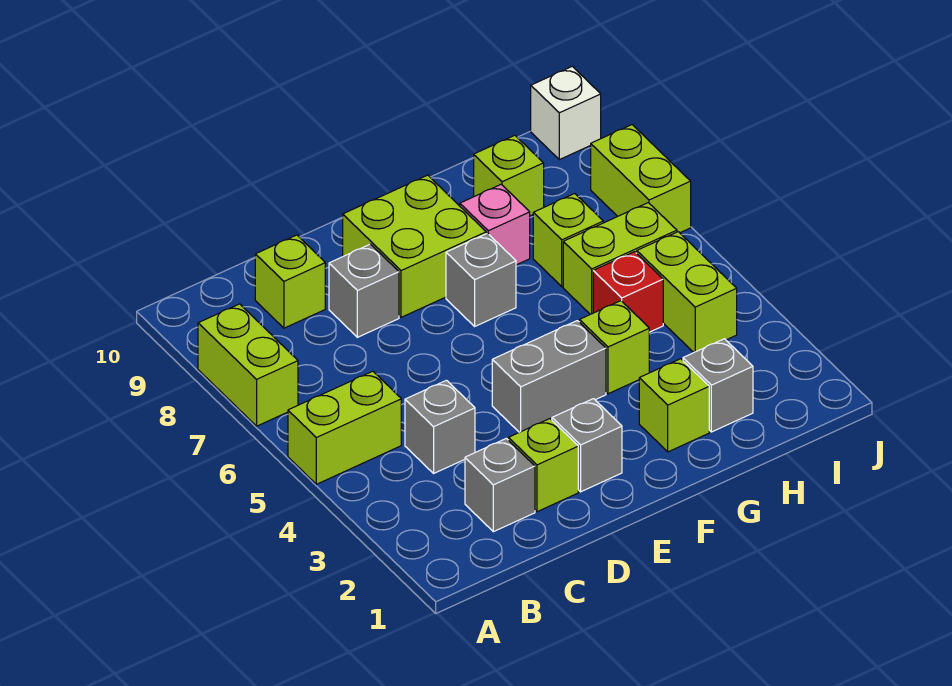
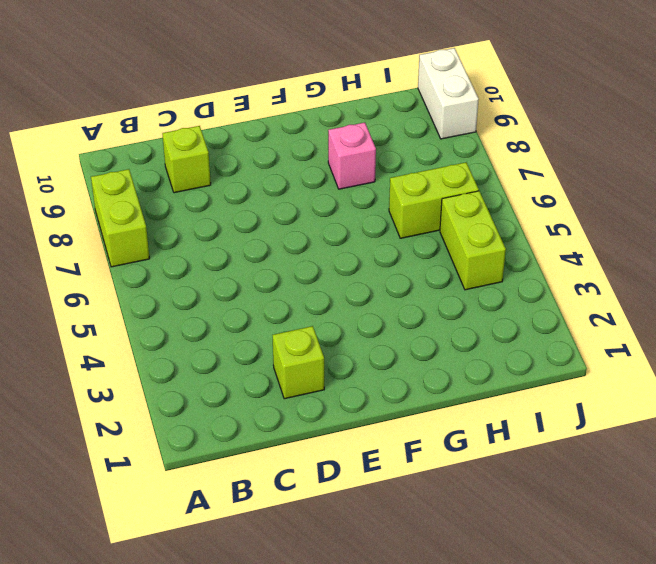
white 1x2 brick [418,48,479,139] -> white 1x1 brick [531,66,601,160]
none -> lime 1x2 brick [288,371,401,484]
none -> grey 1x1 brick [465,438,535,532]
none -> grey 1x1 brick [405,380,475,473]

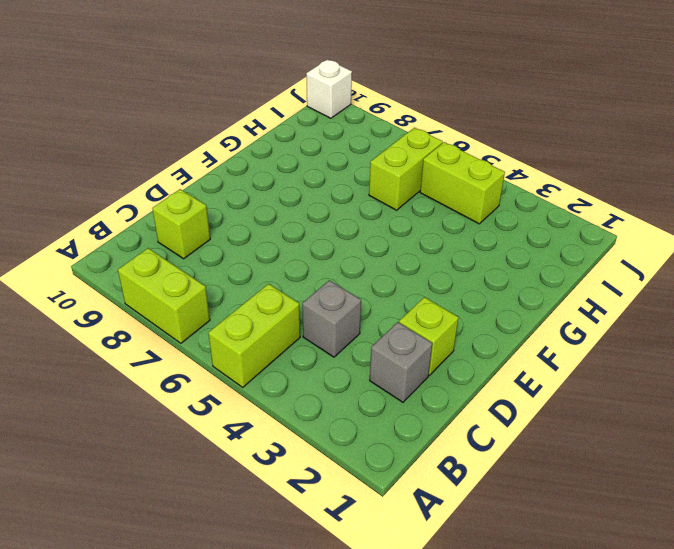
none -> grey 1x1 brick [329,244,399,337]
none -> grey 1x1 brick [552,399,622,492]
none -> grey 1x2 brick [492,321,606,432]

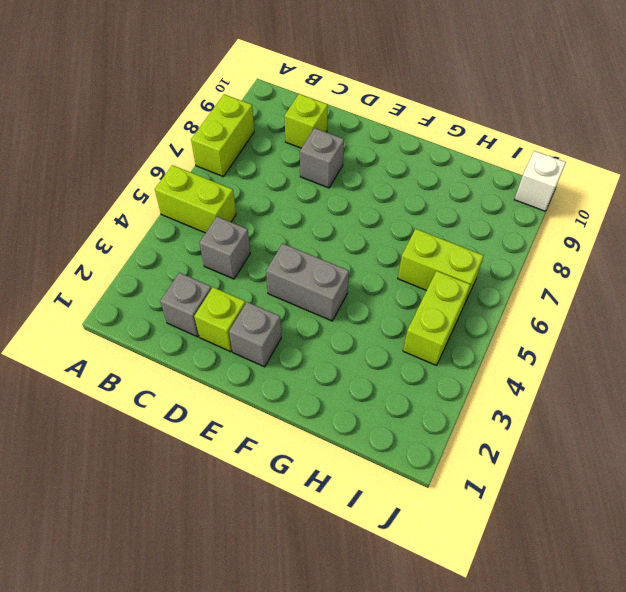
none -> lime 2x2 brick [343,175,486,317]
none -> grey 1x1 brick [446,233,516,326]
none -> lime 1x1 brick [639,359,709,452]

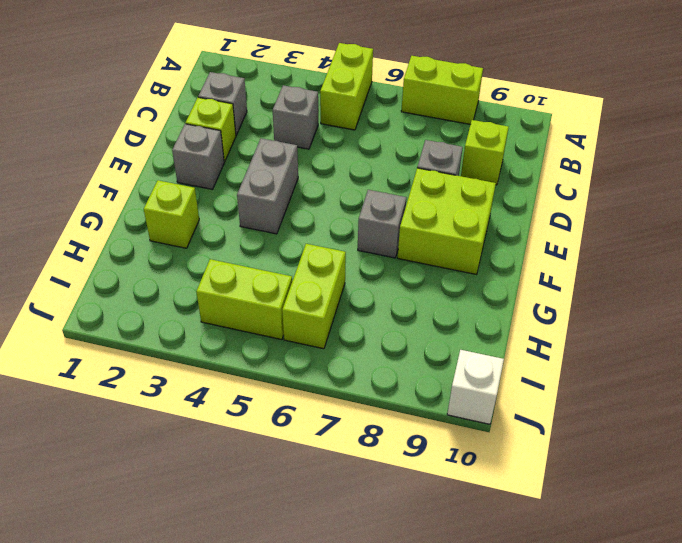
none -> lime 1x1 brick [579,301,649,394]
none -> pink 1x1 brick [460,184,530,265]
none -> grey 1x1 brick [683,339,753,432]

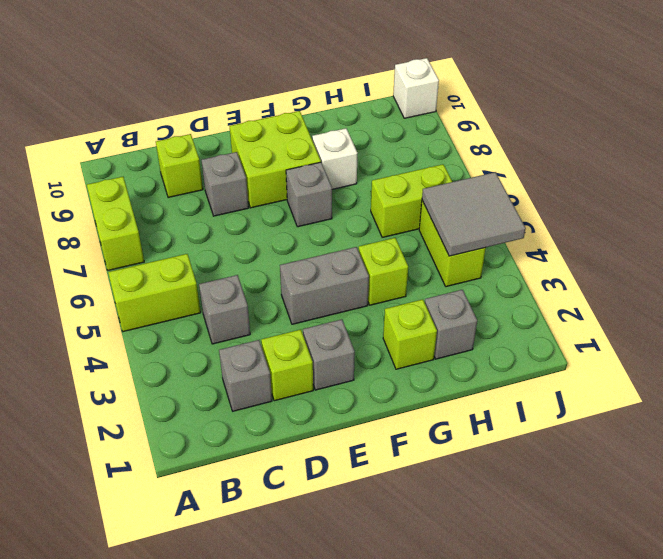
white 1x1 brick [312,128,358,189] -> pink 1x1 brick [460,184,530,265]
grey 2x2 tile [422,172,526,256] -> none
none -> red 1x1 brick [593,252,663,332]
none -> lime 1x1 brick [533,194,603,287]
none -> lime 1x1 brick [474,135,544,216]

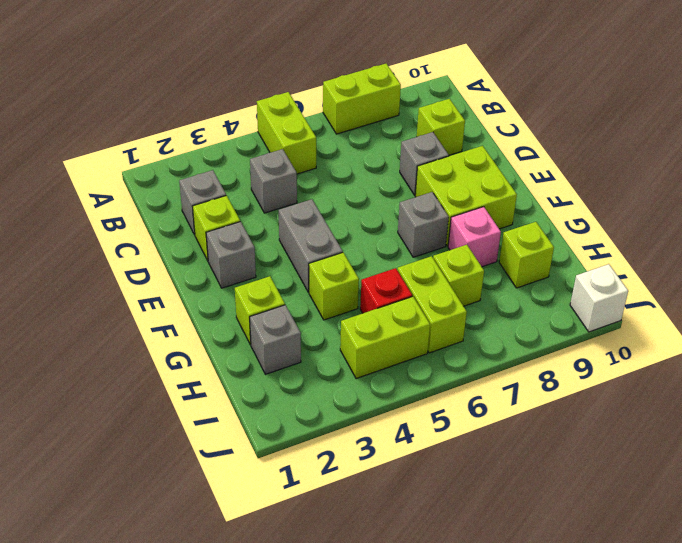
none -> lime 1x2 brick [591,125,691,233]

